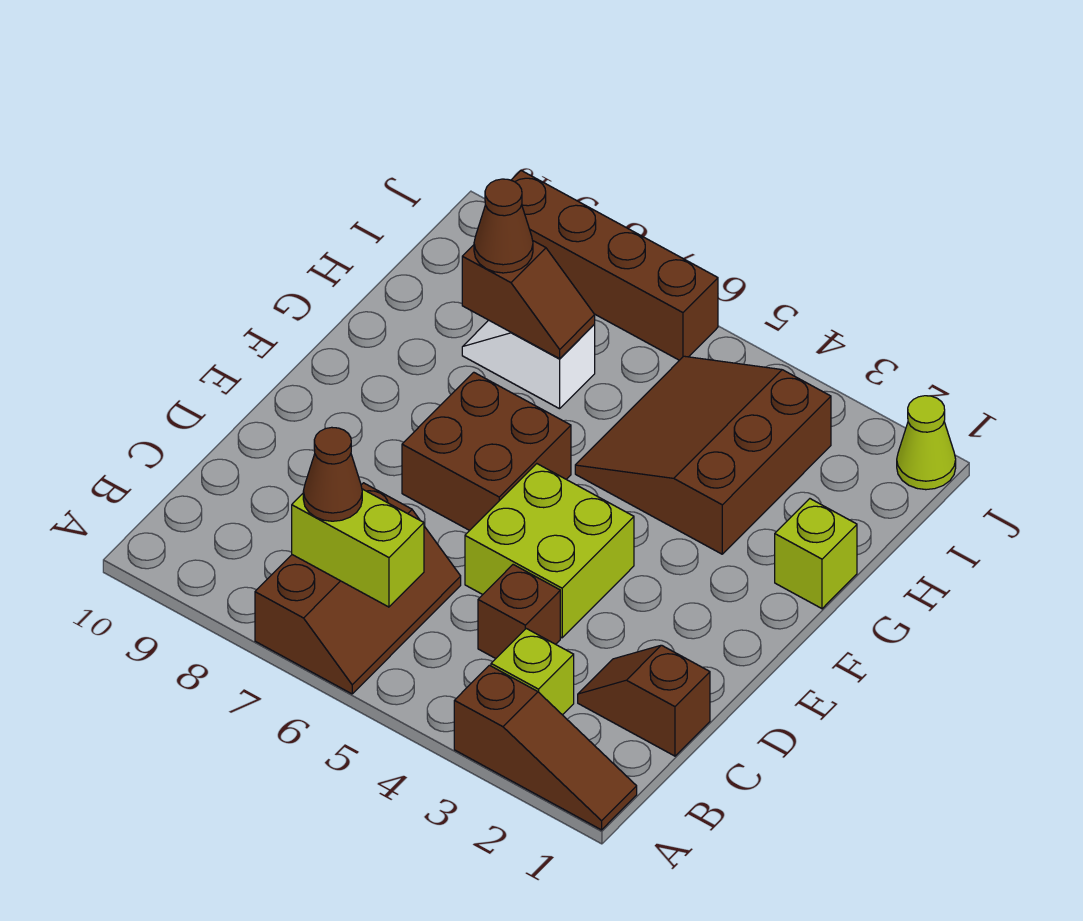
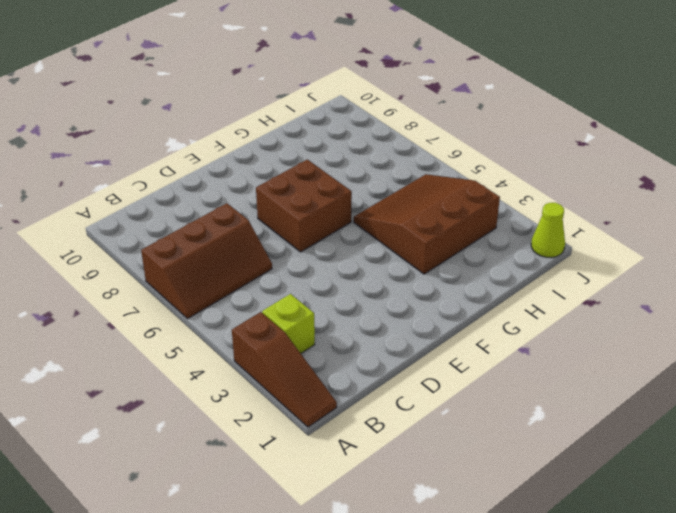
none -> brown 1x2 slope [578,645,710,756]
none -> brown 1x1 brick [478,565,560,658]
none -> lime 2x2 brick [465,464,634,638]

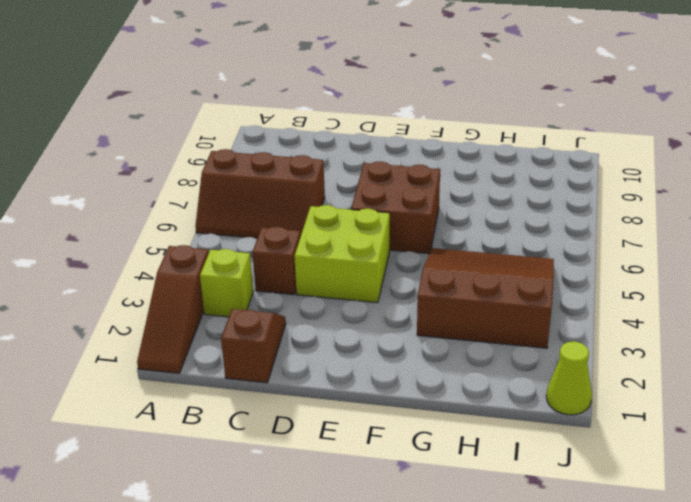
none -> lime 1x1 brick [775,499,857,609]
none -> white 1x2 slope [462,320,595,409]
none -> brown 1x4 brick [511,171,718,360]

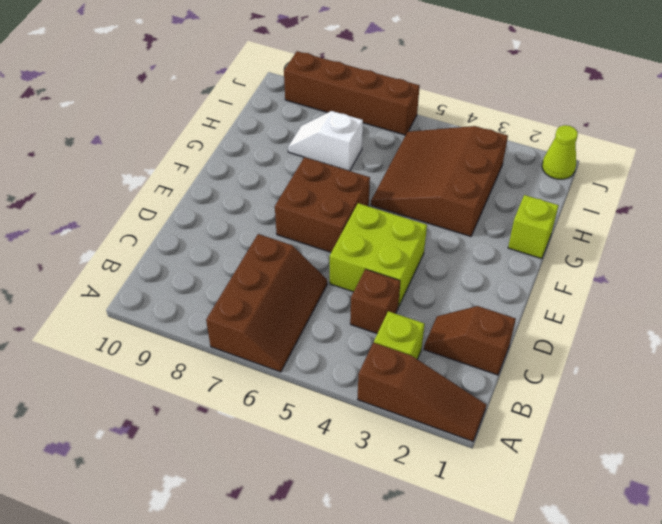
none -> lime 1x2 brick [292,489,424,607]
none -> brown 1x2 slope [462,241,595,359]
none -> brown 1x1 cone [303,427,362,521]

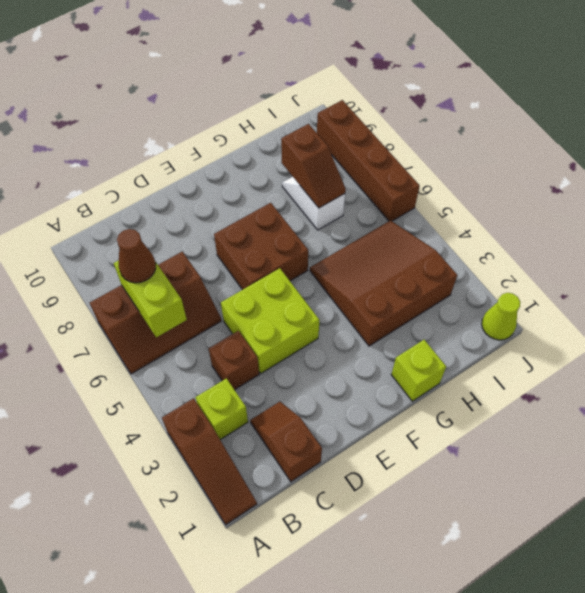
none -> brown 1x1 cone [474,179,533,273]

